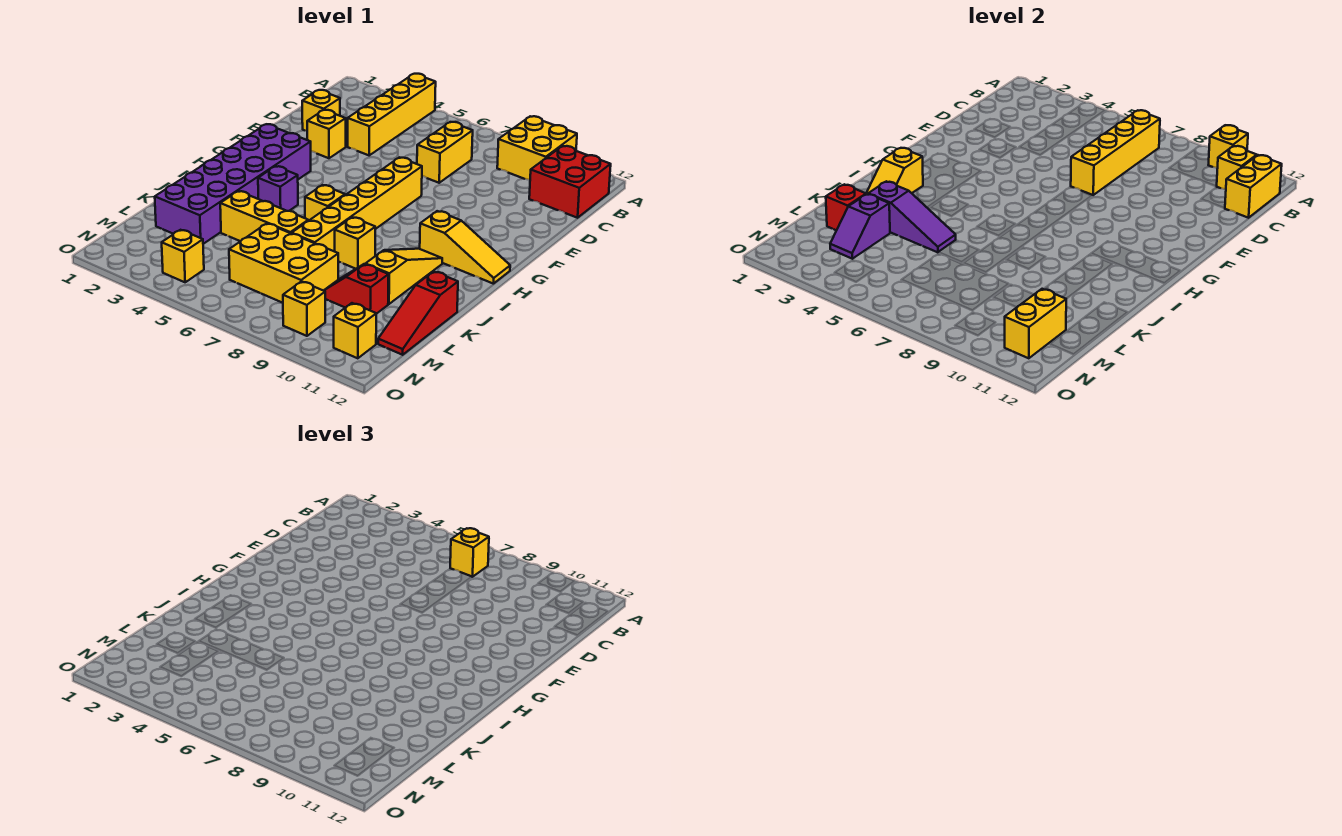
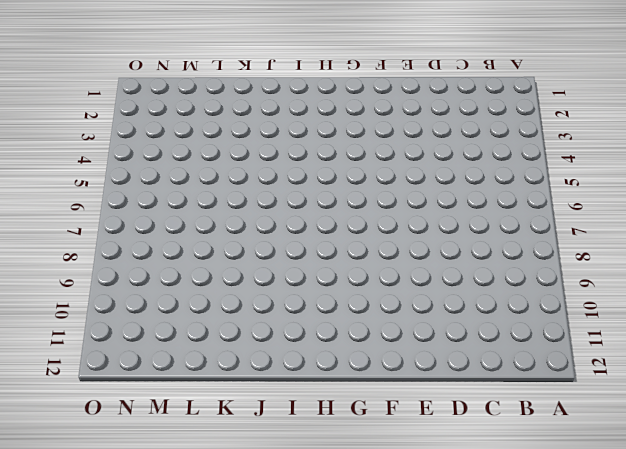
none -> yellow 1x4 brick [348,74,436,155]
none -> yellow 2x2 brick [497,116,577,180]
none -> red 2x2 brick [529,146,611,218]
none -> yellow 1x2 brick [417,122,473,183]

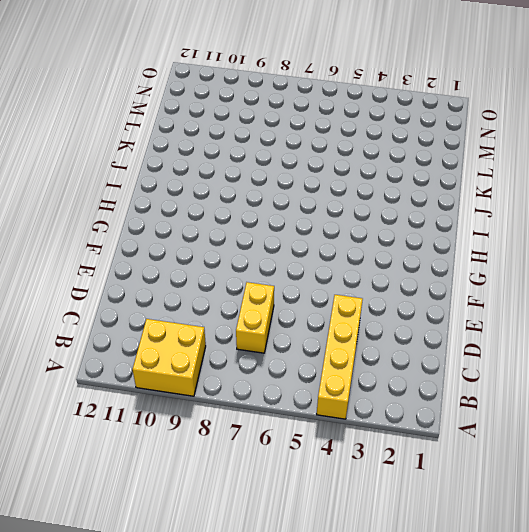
none -> red 2x2 brick [529,146,611,218]
none -> yellow 1x1 brick [302,90,340,131]
none -> yellow 1x1 brick [307,110,346,158]
none -> yellow 1x6 brick [292,157,422,251]

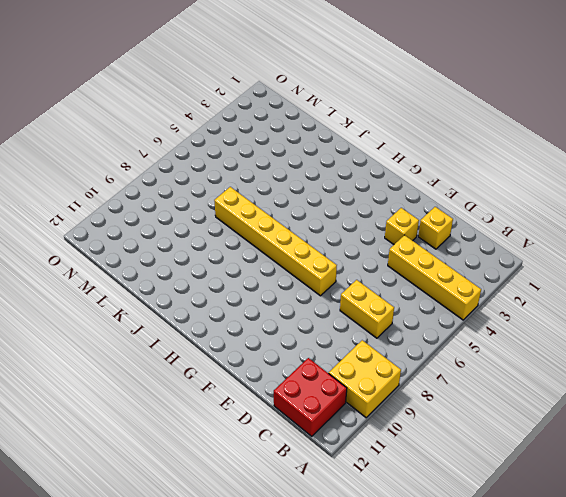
none -> purple 2x6 brick [155,124,311,244]
none -> yellow 1x3 slope [420,211,510,284]
none -> purple 1x1 brick [258,166,298,211]
none -> yellow 1x1 brick [305,185,345,221]

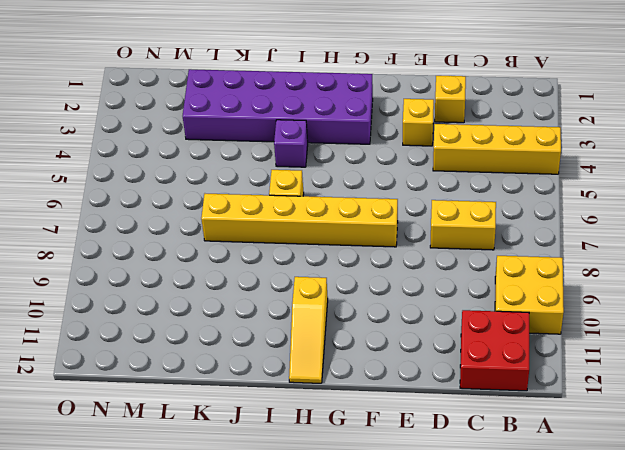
none -> yellow 1x3 slope [365,249,442,304]
none -> yellow 1x1 brick [335,217,375,269]
none -> yellow 1x3 brick [220,191,308,241]
none -> red 1x3 slope [378,271,458,355]

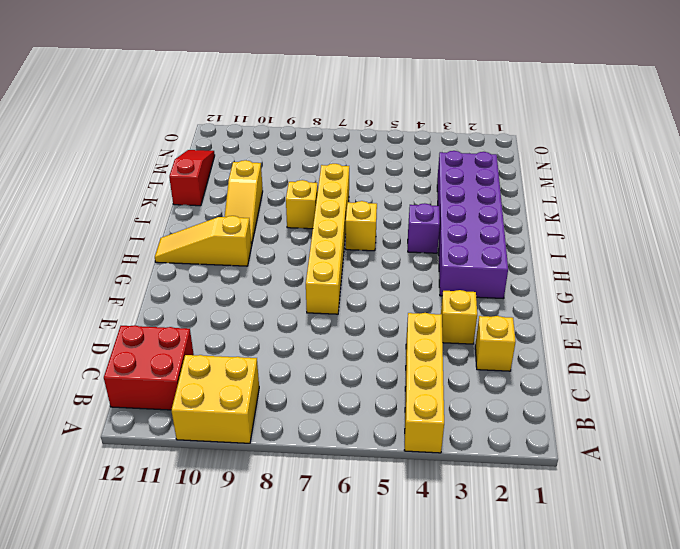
none -> yellow 1x2 brick [417,122,473,183]
none -> yellow 1x3 brick [220,191,308,241]
none -> yellow 2x3 brick [229,223,338,303]
none -> red 1x2 slope [324,264,389,314]

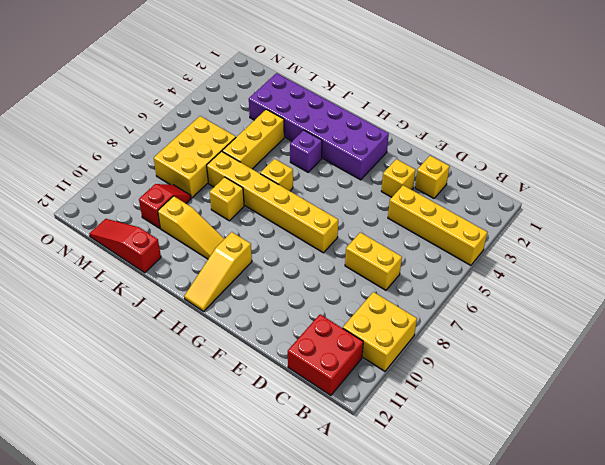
none -> yellow 1x1 brick [162,230,204,282]
none -> yellow 1x1 brick [283,281,325,336]
none -> yellow 1x1 brick [334,303,376,358]
none -> yellow 1x1 brick [1209,125,1248,168]

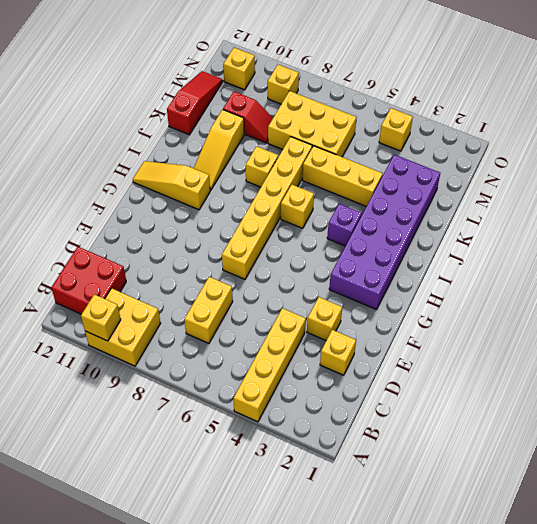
none -> yellow 1x4 brick [1071,110,1160,195]
none -> yellow 1x1 brick [1217,146,1257,190]
none -> yellow 1x2 brick [1225,155,1282,218]
none -> yellow 1x2 slope [866,148,923,195]

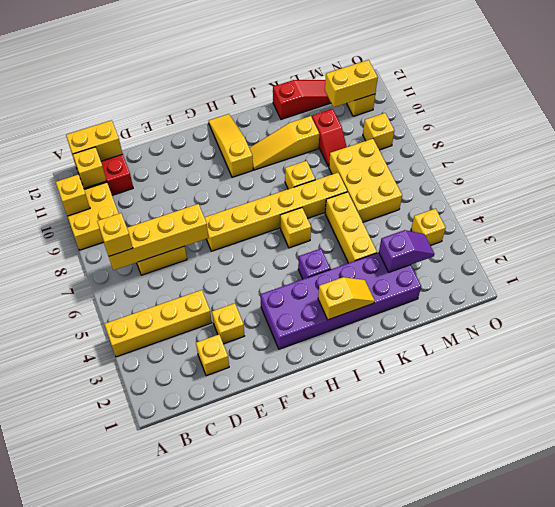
none -> purple 1x3 slope [868,181,956,252]
none -> red 1x1 brick [826,184,866,230]

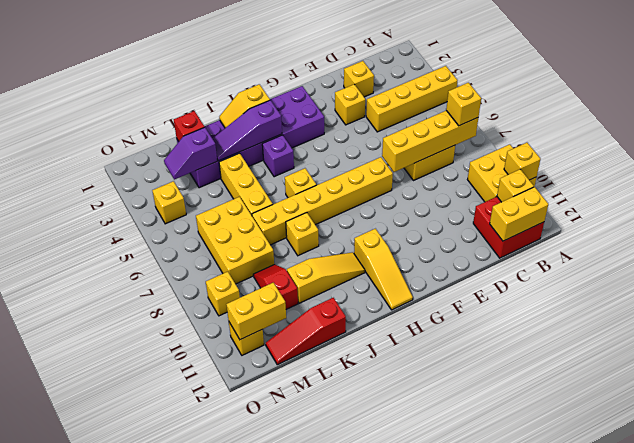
purple 1x3 slope [212,100,282,161] -> purple 1x3 slope turned to [868,181,956,252]

